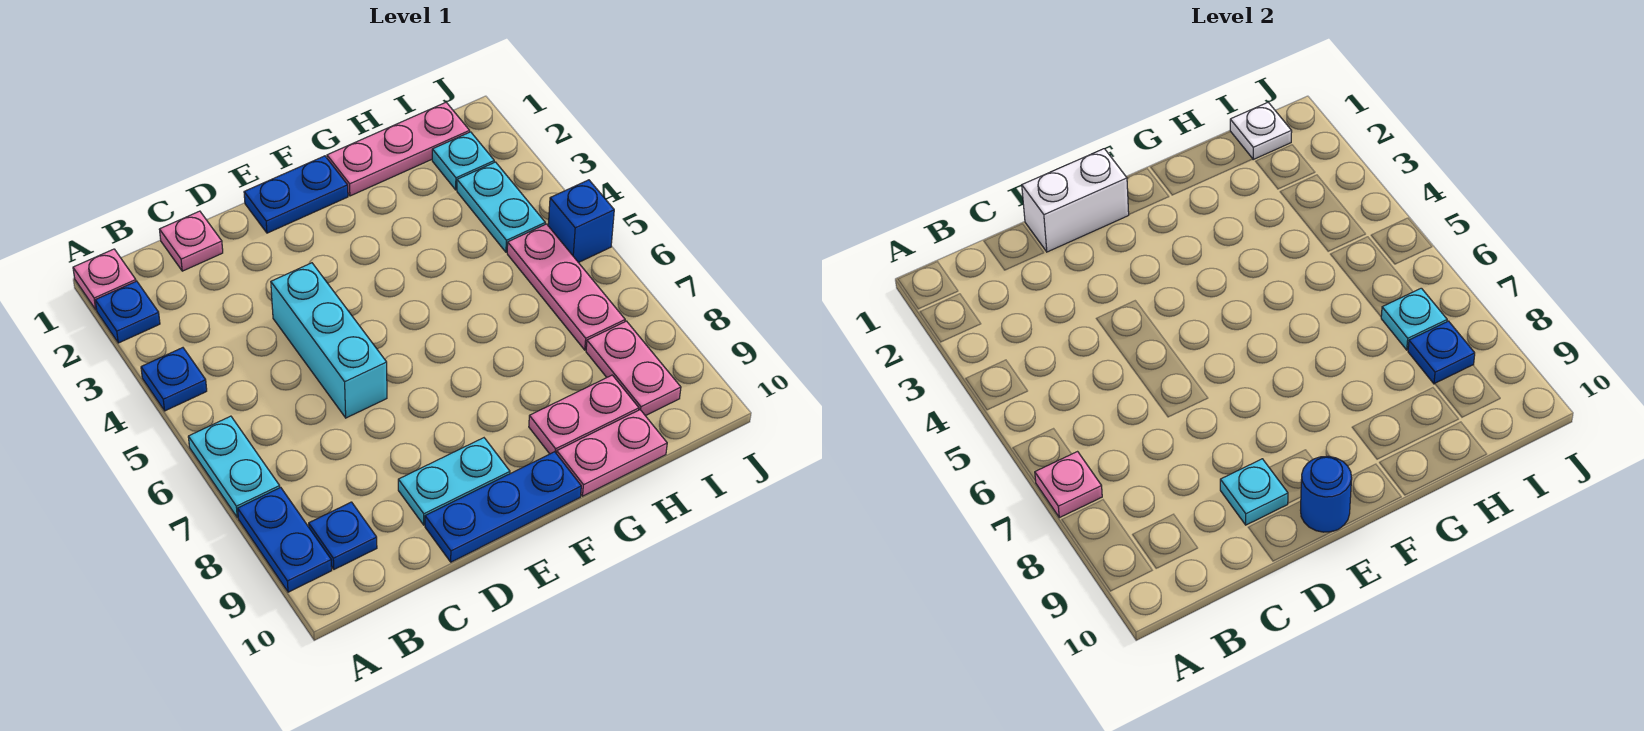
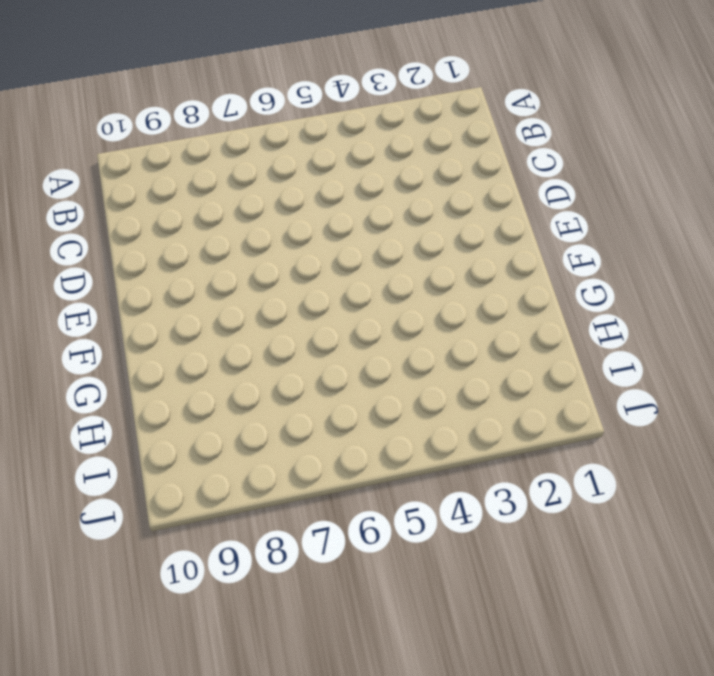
none -> pink 1x1 plate [73,249,136,310]
none -> blue 1x1 plate [95,281,160,343]
none -> blue 1x1 plate [141,348,207,411]

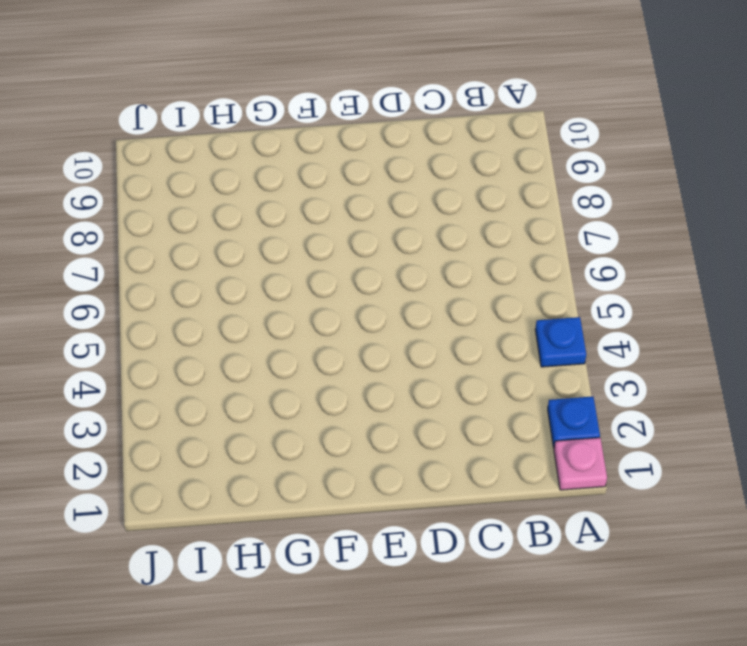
none -> cyan 1x2 plate [188,416,280,518]
none -> blue 1x2 plate [238,487,332,592]
none -> blue 1x1 plate [309,502,377,569]

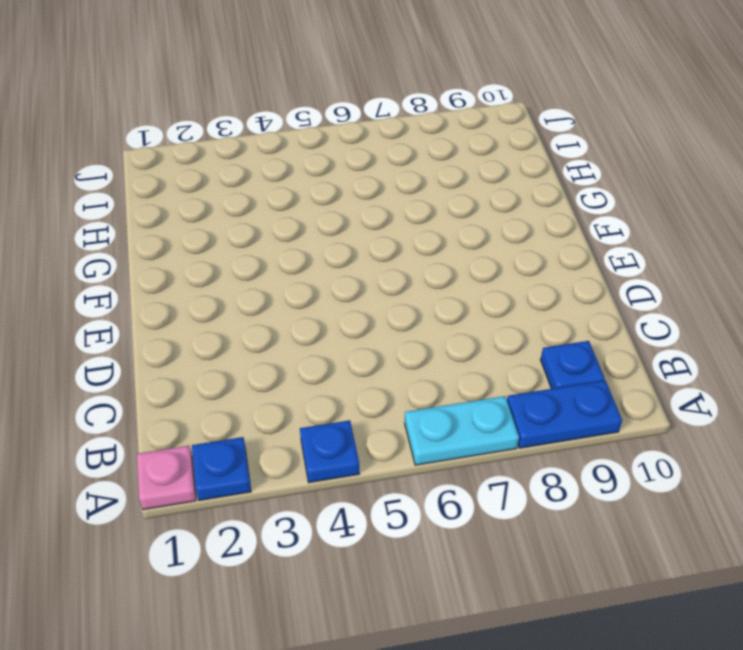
none -> pink 1x1 plate [160,211,223,271]
none -> cyan 1x3 brick [271,263,387,418]
none -> cyan 1x2 plate [398,438,510,525]

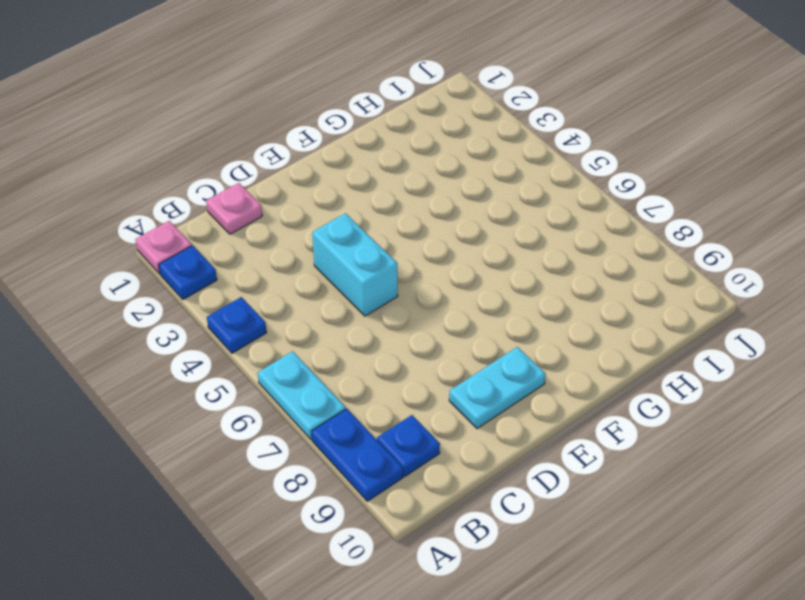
cyan 1x2 brick [312,213,398,316] -> cyan 1x3 brick [271,263,387,418]
none -> blue 1x3 plate [425,452,581,562]
none -> blue 1x2 plate [244,156,348,233]
none -> pink 1x3 plate [327,102,470,196]

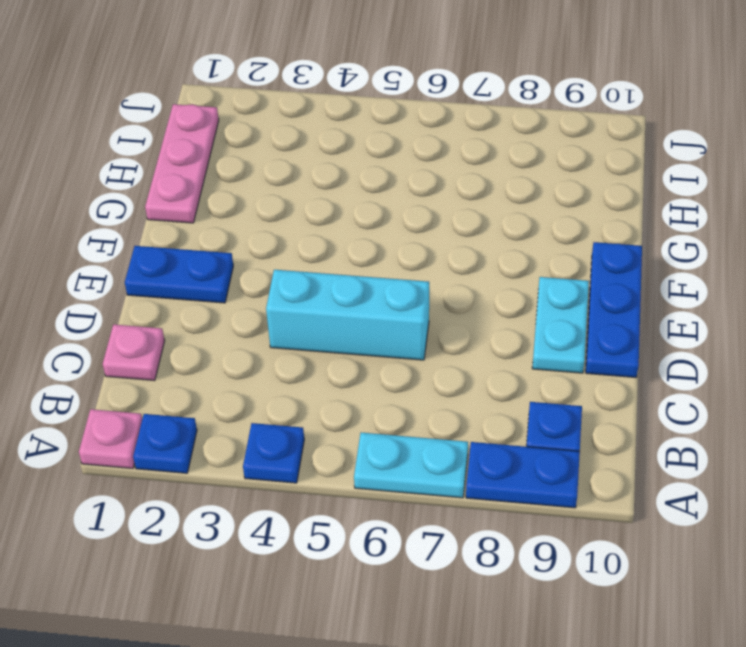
blue 1x2 plate [125,246,233,303] -> blue 1x2 plate turned to [244,156,348,233]
none -> pink 1x2 plate [529,375,639,454]
none -> pink 1x2 plate [557,410,667,496]
none -> cyan 1x1 plate [432,132,494,190]

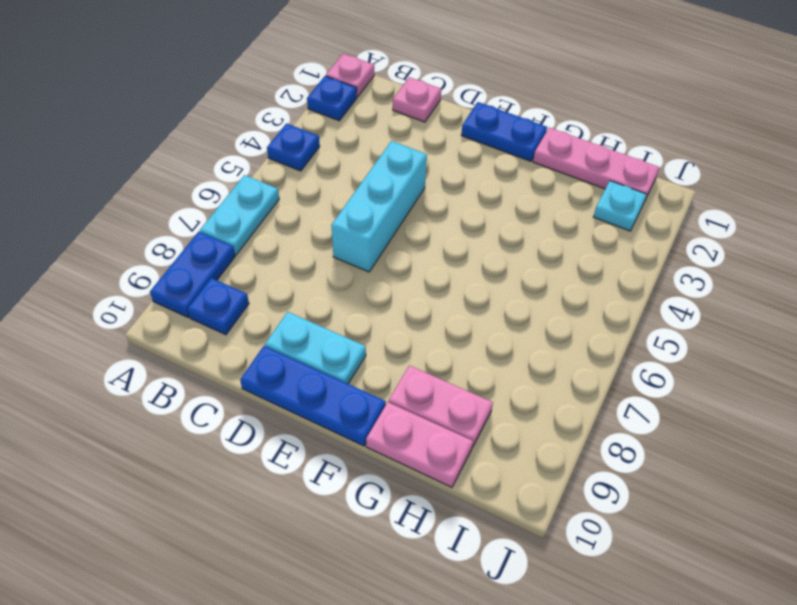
none -> cyan 1x2 plate [457,162,545,252]
none -> pink 1x3 plate [507,224,625,350]
none -> pink 1x2 plate [586,321,681,416]

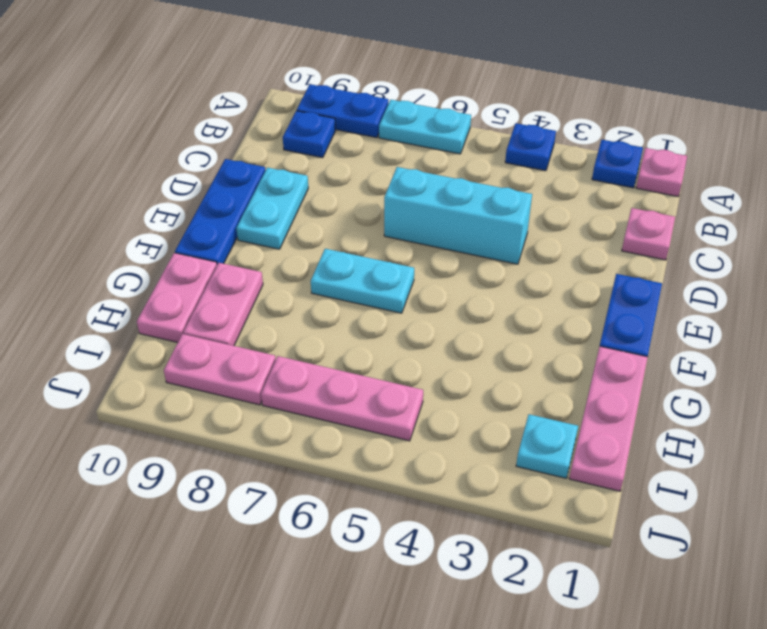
cyan 1x2 plate [311,249,414,313] -> cyan 1x2 plate moved to [457,162,545,252]
none -> blue 1x1 brick [548,180,614,263]
none -> pink 1x1 plate [1035,452,1102,518]
none -> white 1x2 brick [1022,149,1129,252]

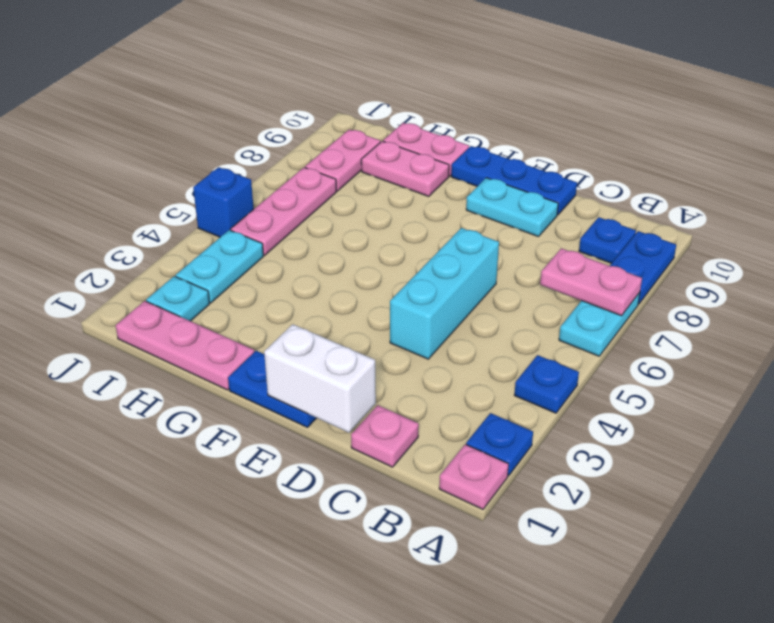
pink 1x2 plate [540,248,642,316] -> pink 1x1 plate [1035,452,1102,518]
none -> cyan 1x1 plate [1220,459,1288,525]
none -> blue 1x1 round brick [1301,456,1352,532]
none -> white 1x1 plate [1230,102,1292,159]

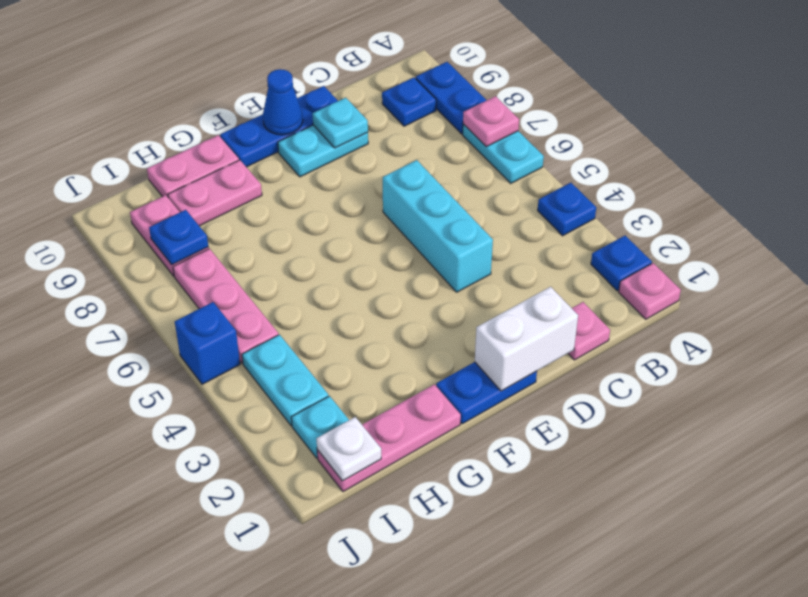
blue 1x1 cone [263,69,303,135] -> blue 1x1 round brick [1301,456,1352,532]
none -> cyan 1x1 plate [1381,288,1447,350]

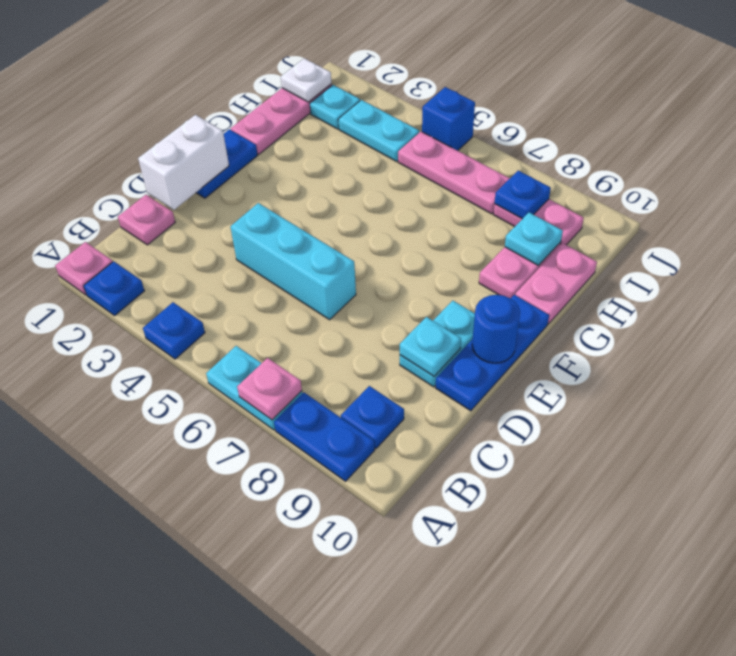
cyan 1x1 plate [505,212,563,266] -> cyan 1x1 plate moved to [1381,288,1447,350]

